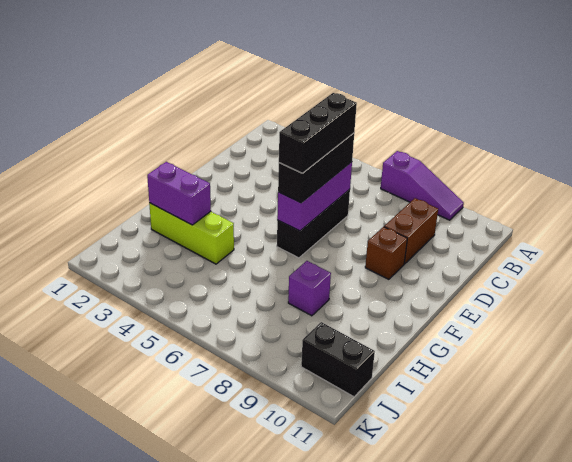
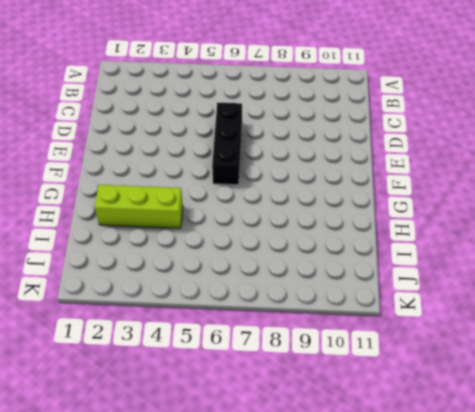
none -> purple 1x3 slope [381,151,464,220]
none -> brown 1x2 brick [384,198,438,264]

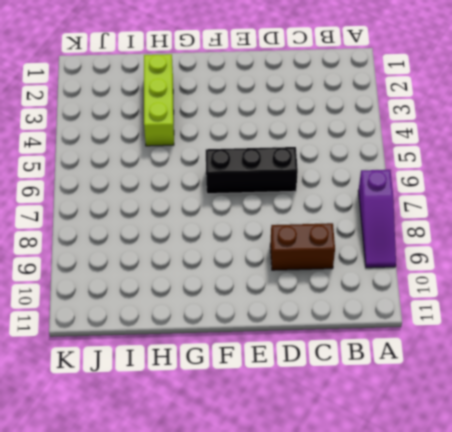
none -> brown 1x1 brick [365,227,407,279]
none -> purple 1x1 brick [288,261,331,316]

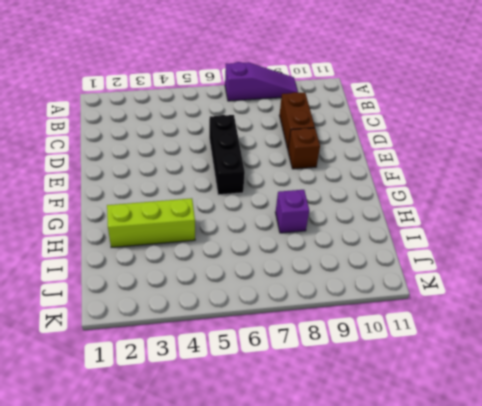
none -> black 1x2 brick [301,322,375,397]
none -> purple 1x3 brick [277,162,352,231]

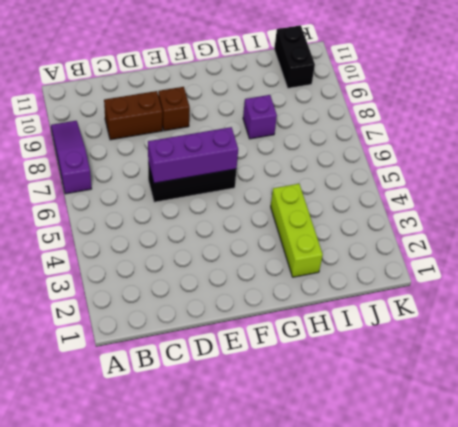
none -> purple 1x2 brick [147,162,211,225]
none -> black 1x3 brick [278,133,354,203]

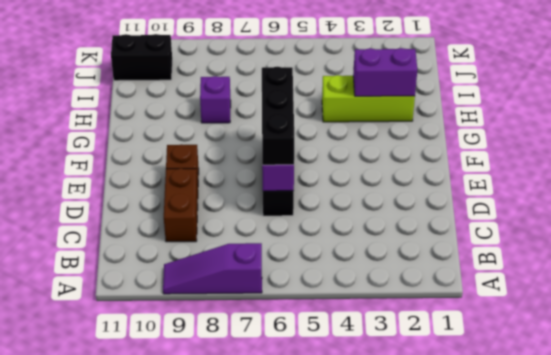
none -> black 1x3 brick [279,93,357,173]

